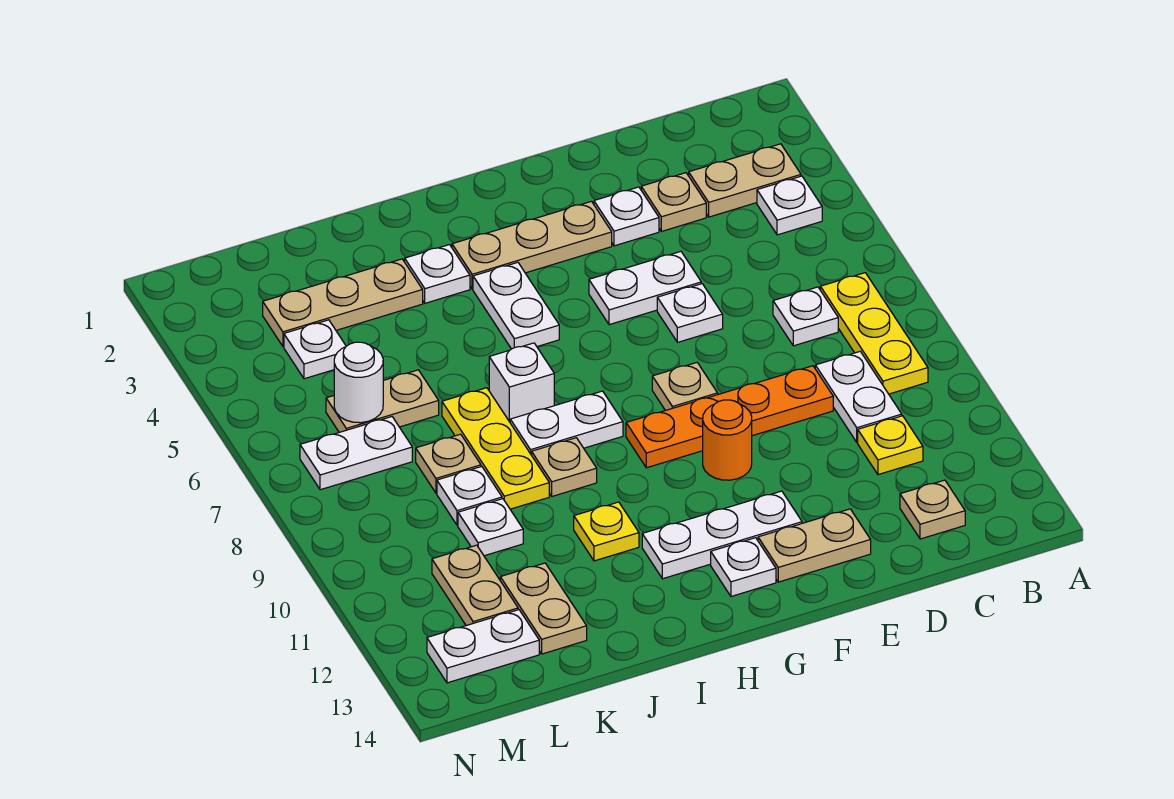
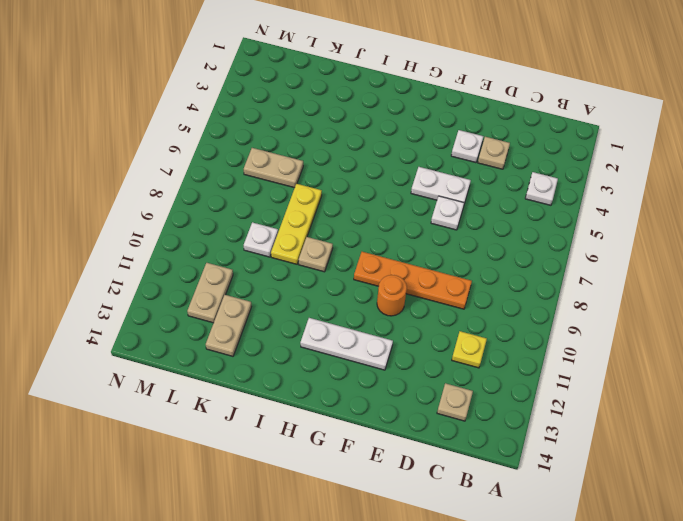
none -> tan 1x2 plate [689,144,801,217]
none -> yellow 1x3 plate [820,273,928,394]
none -> white 1x1 plate [773,287,838,346]
none -> white 1x2 plate [815,351,902,442]

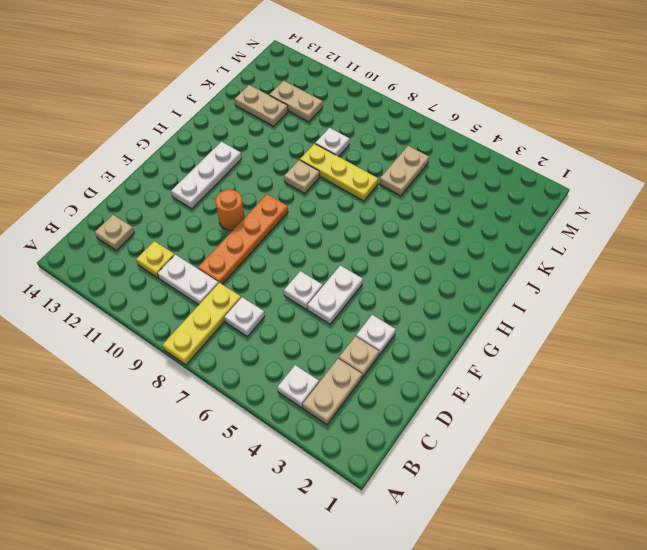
yellow 1x3 plate [163,283,241,365] -> yellow 1x3 plate turned to [820,273,928,394]
none -> tan 1x2 plate [758,509,871,582]
none -> tan 1x3 plate [452,201,612,289]
none -> tan 1x1 plate [652,363,718,411]
none -> white 1x1 plate [711,538,776,596]

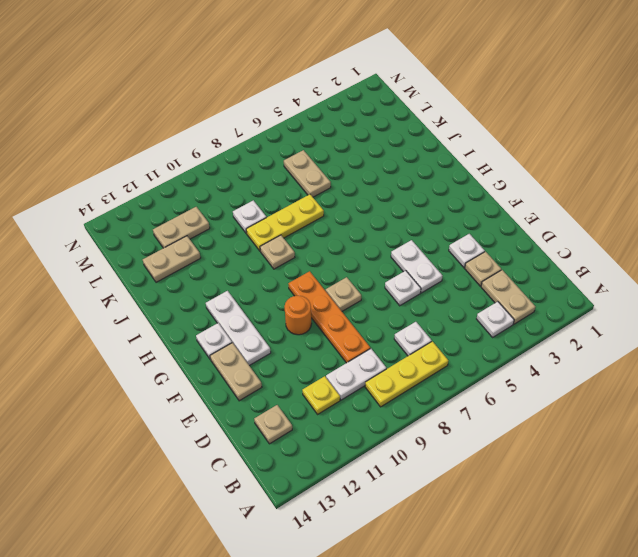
none -> tan 1x3 plate [452,201,612,289]
none -> white 1x2 plate [473,262,559,349]
none -> white 1x2 plate [510,391,623,455]
none -> white 1x1 plate [405,245,470,303]

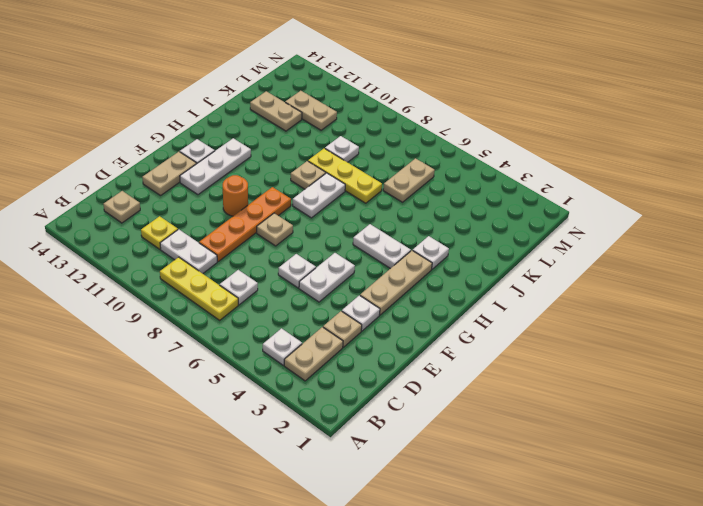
none -> white 1x1 brick [489,343,554,422]
none -> yellow 1x1 plate [574,502,639,561]
none -> tan 1x3 plate [263,259,423,346]
none -> tan 1x1 plate [416,434,481,493]

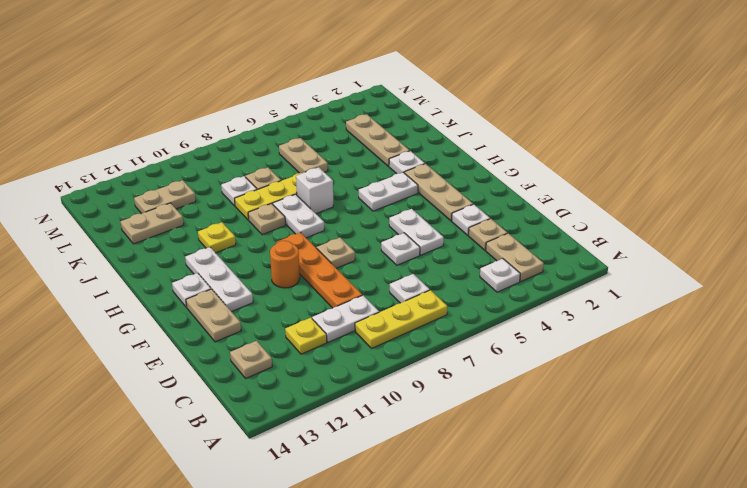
none -> white 1x1 plate [458,499,523,556]
none -> white 1x1 plate [284,320,346,379]
none -> white 1x2 plate [300,417,412,490]
none -> white 1x2 plate [427,610,539,683]

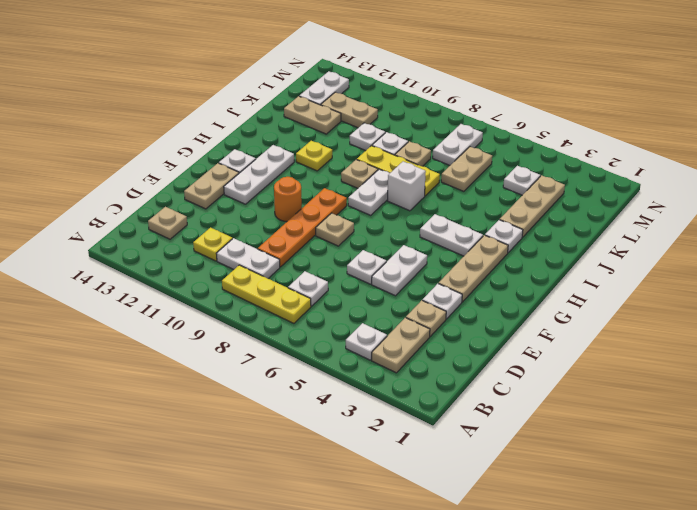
none -> white 1x1 round brick [334,342,383,423]

